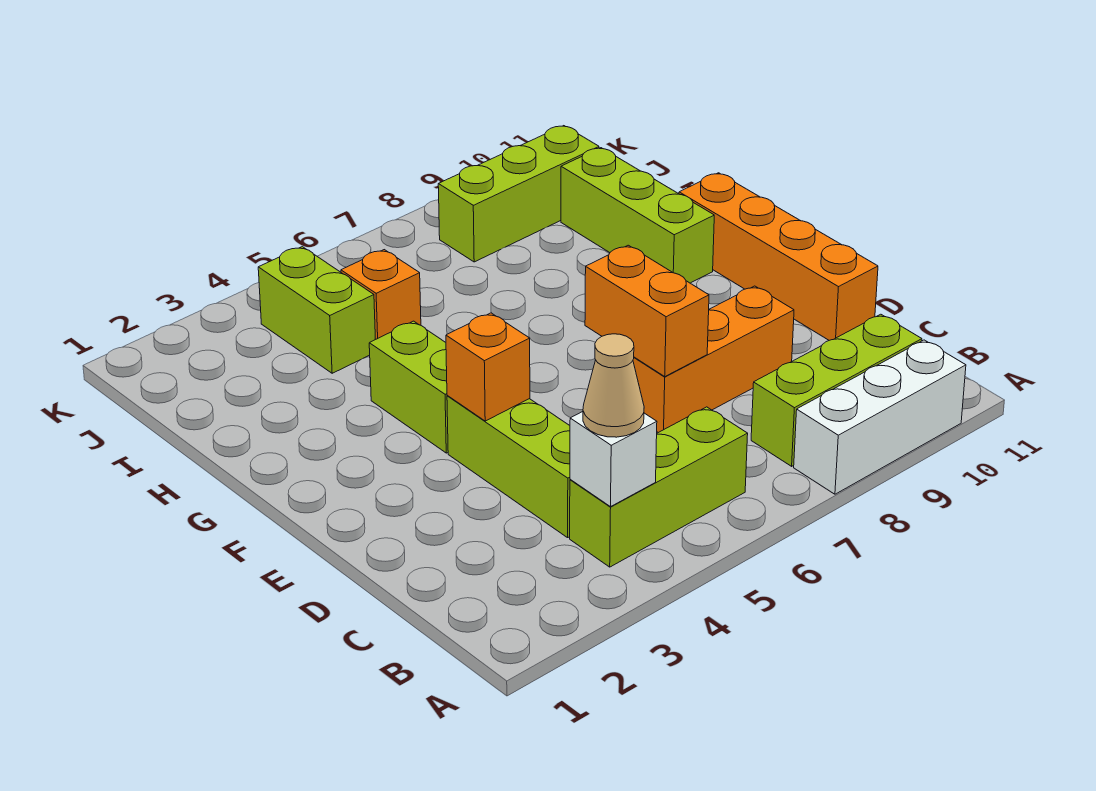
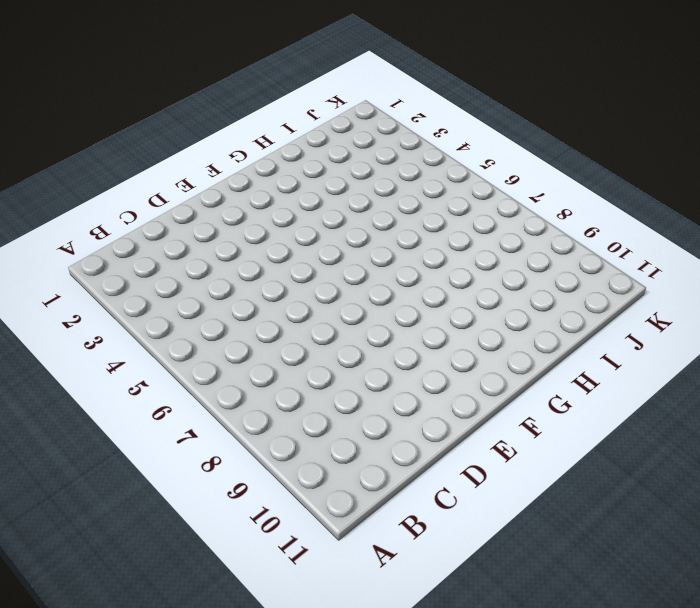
none -> white 1x3 brick [794,340,966,494]
none -> lime 1x3 brick [570,407,748,567]
none -> lime 1x3 brick [751,314,922,466]

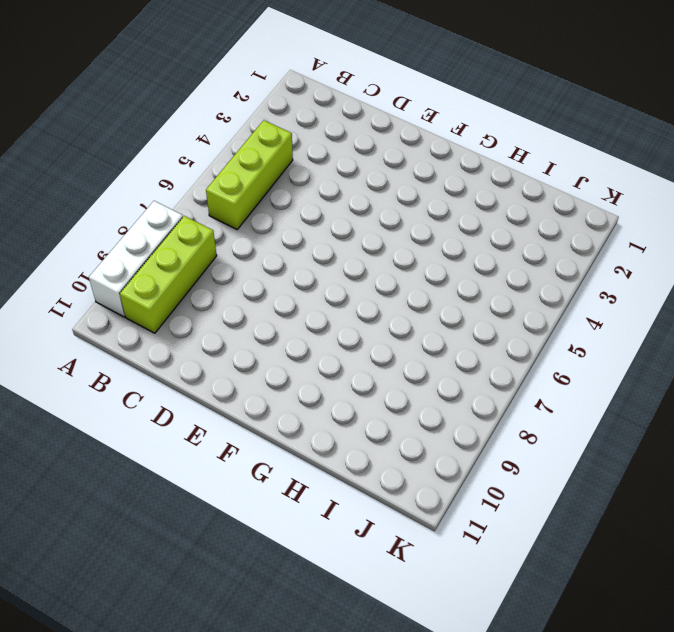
none -> lime 1x3 brick [447,396,570,538]
none -> orange 1x3 brick [633,286,794,433]
none -> orange 1x4 brick [679,173,878,340]

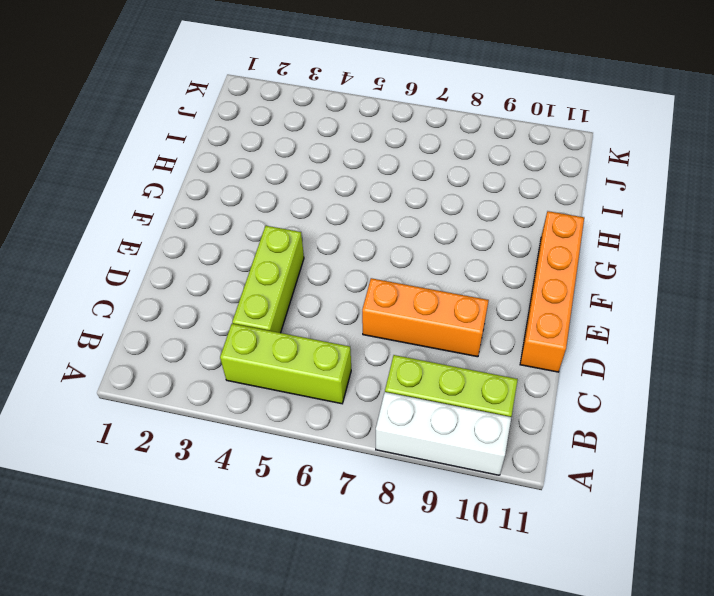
none -> lime 1x2 brick [369,321,448,453]
none -> lime 1x3 brick [561,148,714,283]
none -> lime 1x2 brick [258,247,375,373]

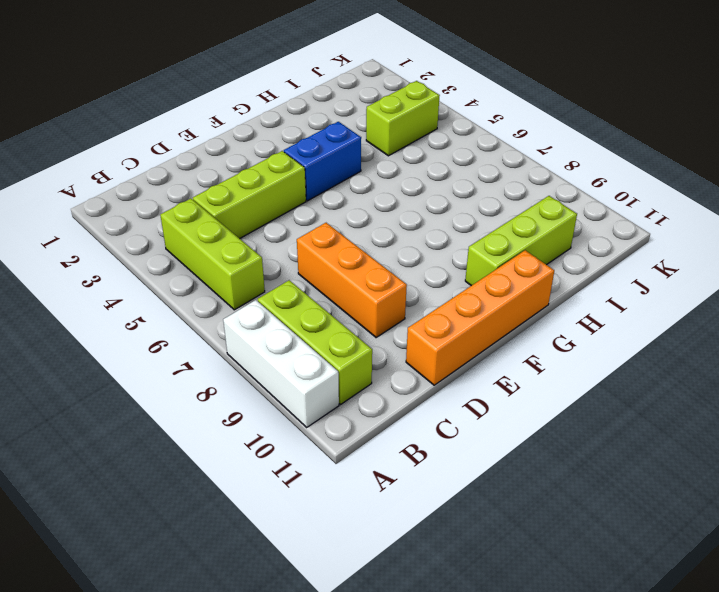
blue 1x2 brick [284,122,361,201] -> lime 1x2 brick [369,321,448,453]
none -> orange 1x1 brick [341,250,421,339]
none -> lime 1x3 brick [438,126,599,262]
none -> white 1x1 brick [570,412,657,507]

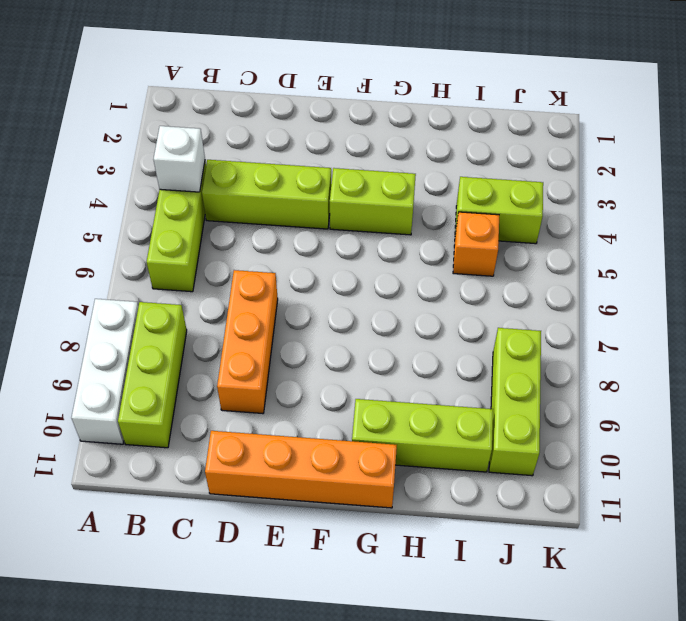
none -> orange 1x2 brick [585,245,709,376]
none -> orange 1x1 brick [446,313,530,421]
none -> tan 1x1 cone [583,334,644,437]

